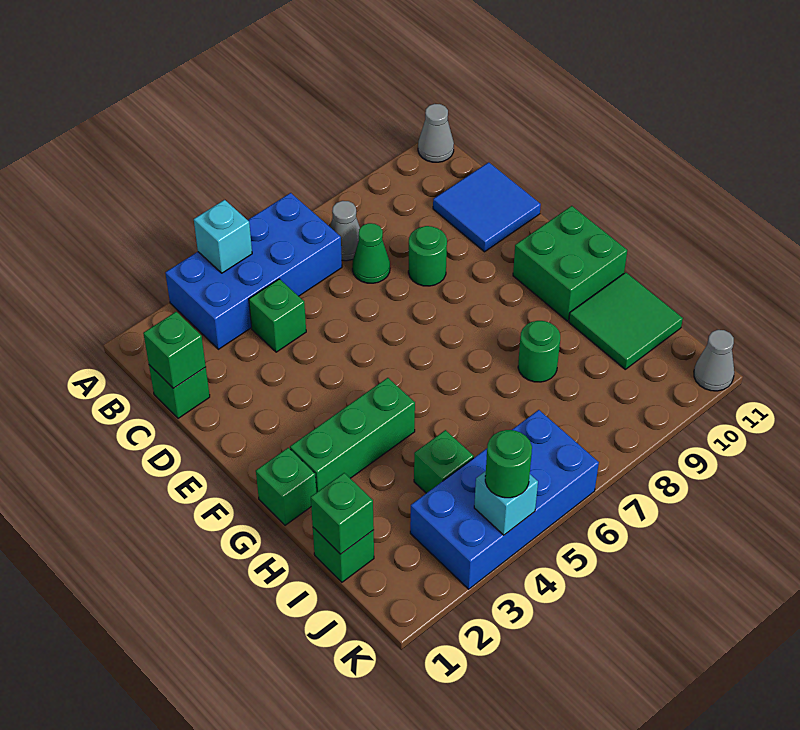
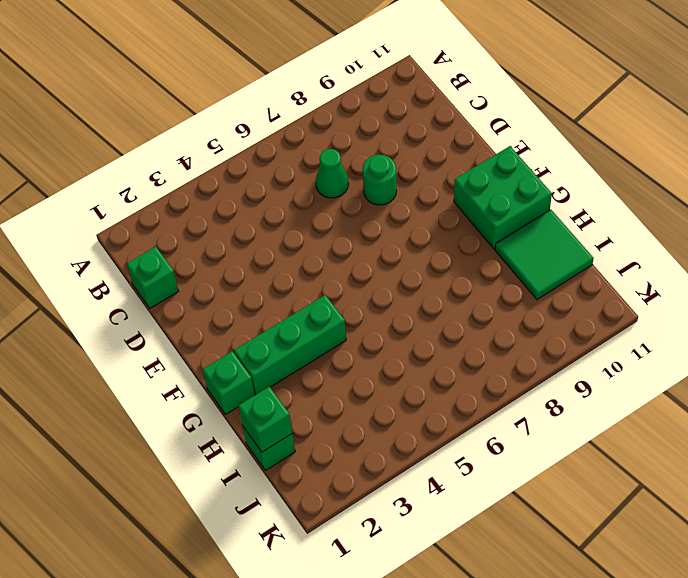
none -> blue 2x4 brick [165,193,342,349]
none -> grey 1x1 cone [418,104,454,162]
none -> grey 1x1 cone [330,201,360,261]

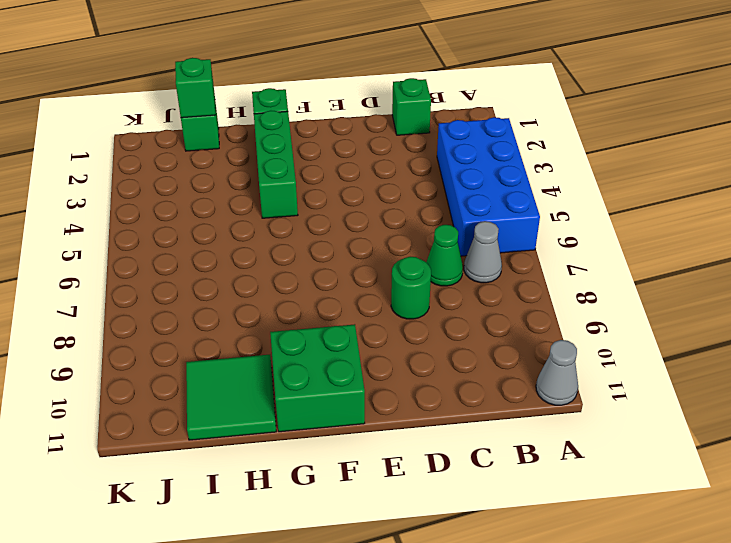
none -> green 1x1 brick [249,279,306,352]
none -> blue 2x2 tile [433,162,541,252]
none -> green 1x1 round brick [518,321,560,382]

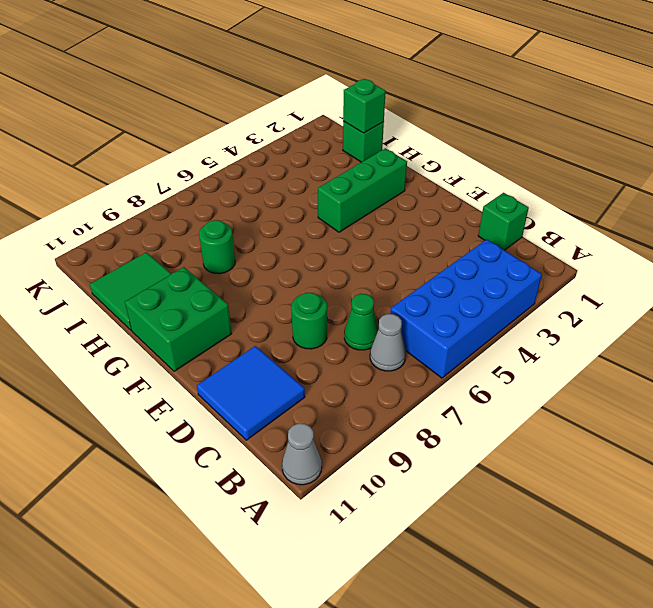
none -> green 1x1 brick [249,279,306,352]
none -> green 1x1 brick [256,448,316,525]
none -> green 1x1 brick [414,430,474,493]

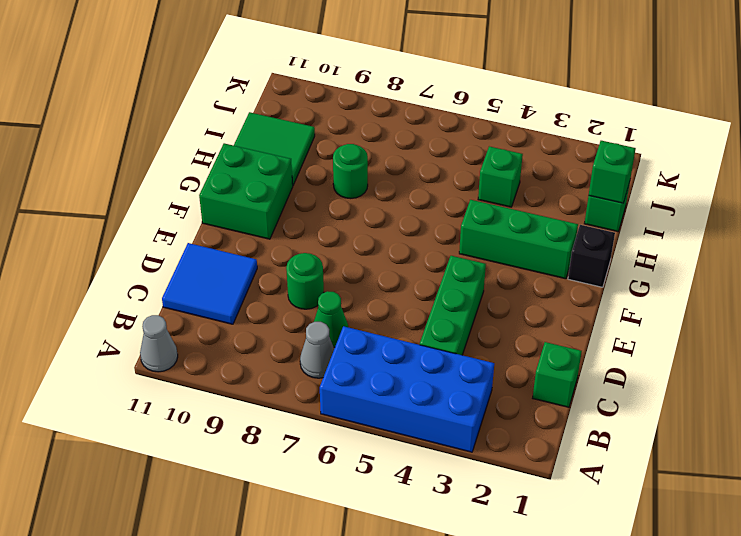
green 1x3 brick [420,256,486,355] -> green 1x1 brick [249,279,306,352]
black 1x1 brick [568,225,615,287] -> green 1x1 brick [256,448,316,525]
none -> blue 2x4 brick [410,410,599,589]
none -> grey 1x1 cone [694,330,734,391]
none -> cyan 1x1 brick [194,200,252,273]

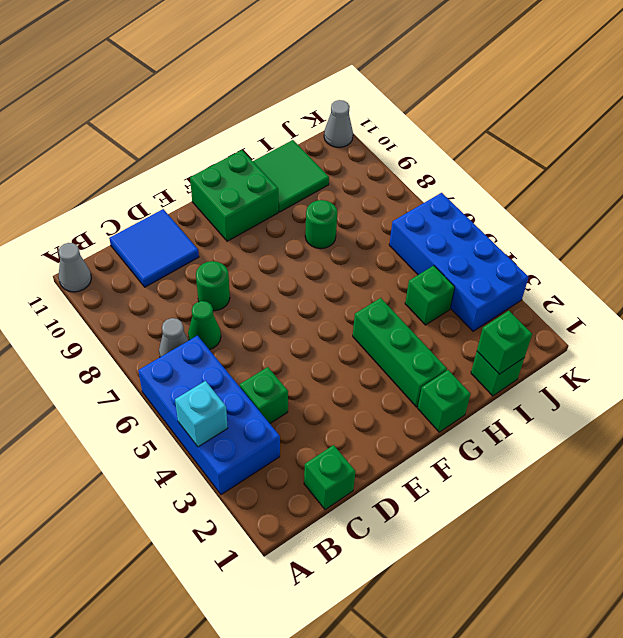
none -> green 1x1 brick [143,312,206,388]
none -> cyan 1x1 brick [474,471,538,535]
none -> green 1x1 round brick [485,430,532,498]

